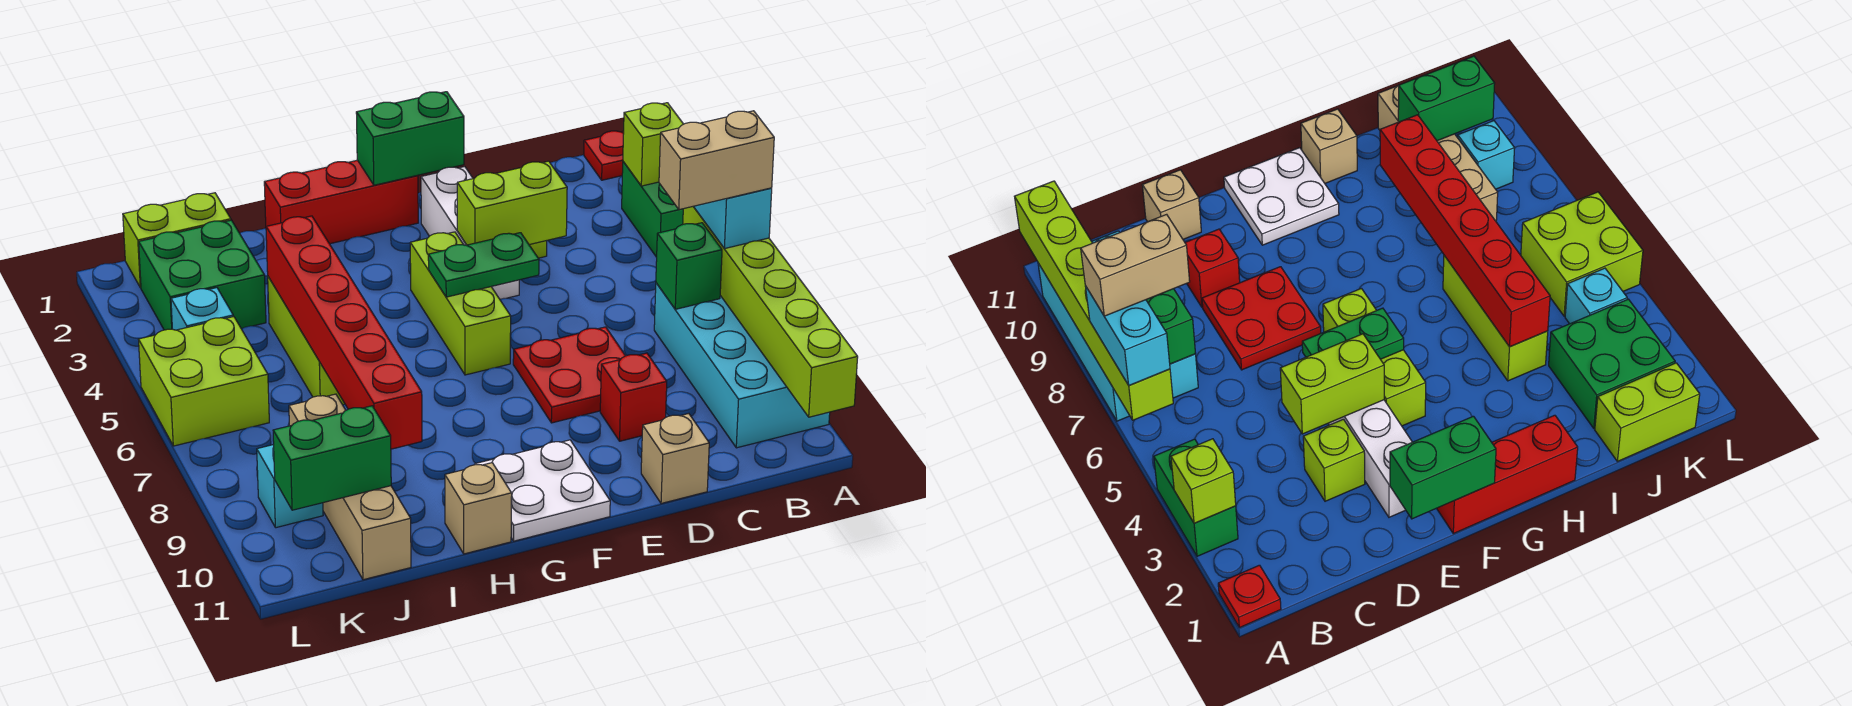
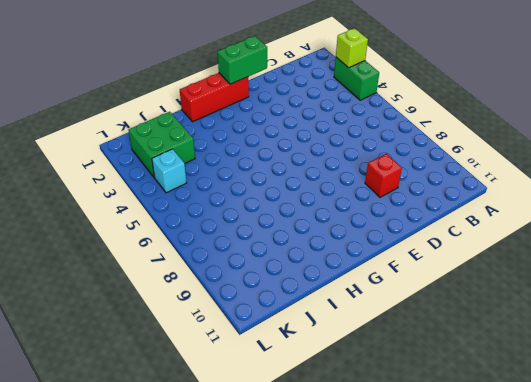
none -> red 1x1 plate [584,131,624,180]
none -> cyan 2x4 brick [654,283,830,448]
none -> lime 1x1 brick [1303,419,1365,501]

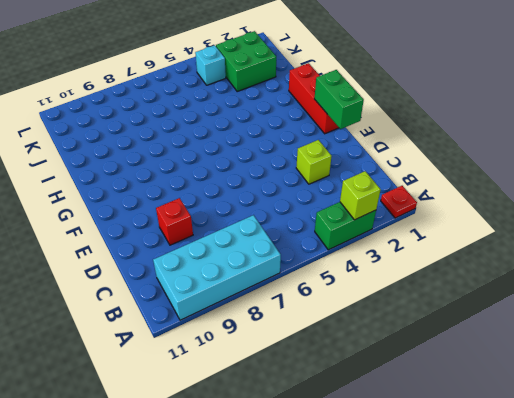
none -> red 2x2 plate [513,327,625,423]
none -> tan 1x1 brick [641,414,709,504]
none -> white 1x3 brick [421,167,519,299]

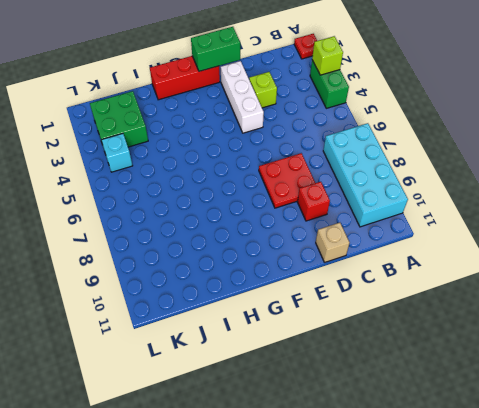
none -> lime 1x3 brick [410,232,511,375]
none -> white 2x2 plate [475,440,610,541]
none -> tan 1x1 brick [445,463,512,554]

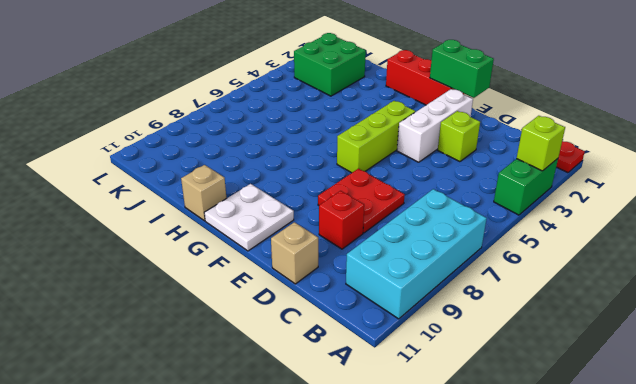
none -> lime 1x3 brick [268,277,345,405]
none -> lime 1x2 brick [123,193,231,288]
none -> tan 1x4 brick [289,394,411,580]

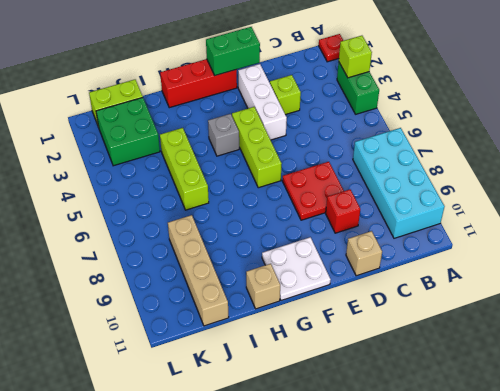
grey 1x1 brick [208,114,239,156] -> none
none -> cyan 1x1 brick [171,288,233,330]
none -> lime 2x2 brick [139,316,269,446]
none -> cyan 1x1 brick [257,445,323,528]

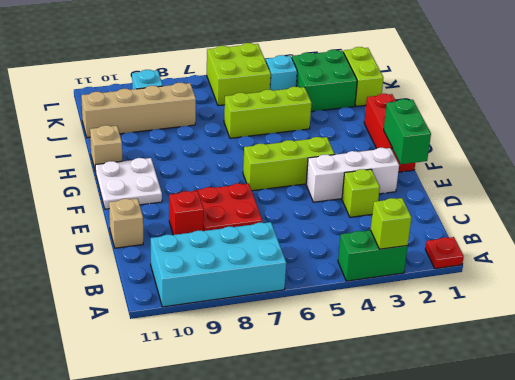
none -> lime 1x6 brick [683,207,858,417]
none -> green 1x1 brick [656,223,722,309]
none -> lime 1x2 brick [457,161,567,245]

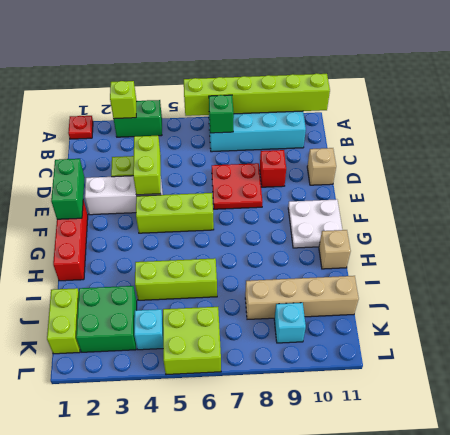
none -> green 1x2 plate [428,233,539,297]
none -> red 1x6 brick [266,216,422,449]
none -> green 1x2 brick [273,406,391,510]

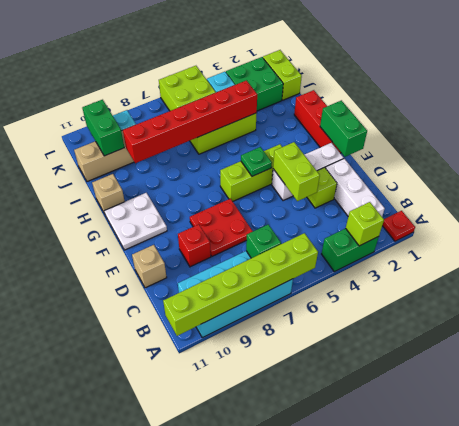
white 1x3 brick [326,159,385,216] -> none
green 1x1 plate [241,147,272,176] -> green 1x2 plate [428,233,539,297]
none -> cyan 1x2 brick [693,188,772,249]
none -> tan 1x2 brick [659,111,774,210]

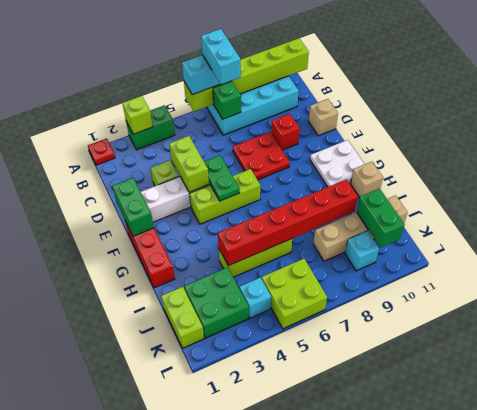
cyan 1x2 brick [201,29,241,85] -> tan 1x2 brick [659,111,774,210]

